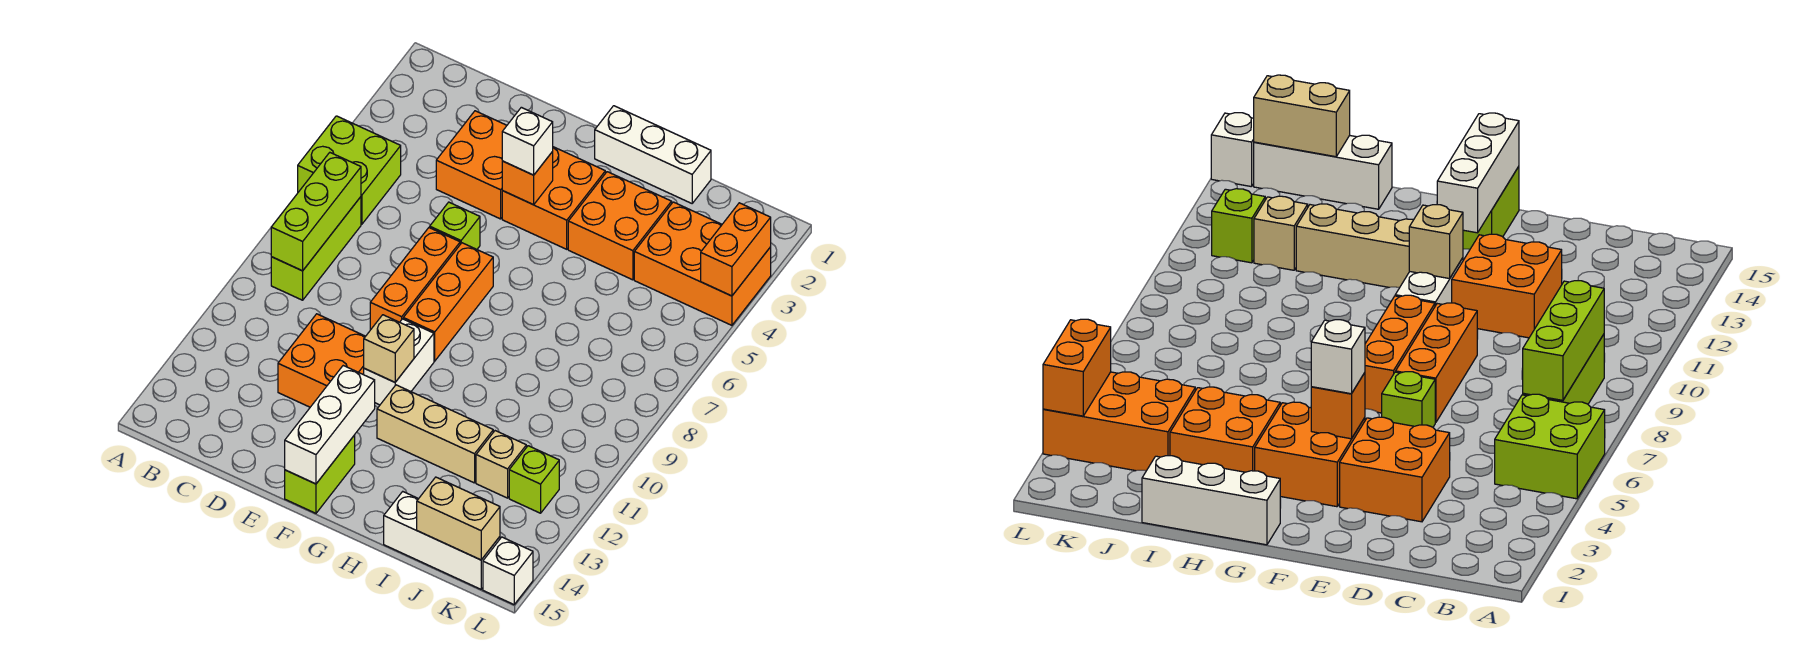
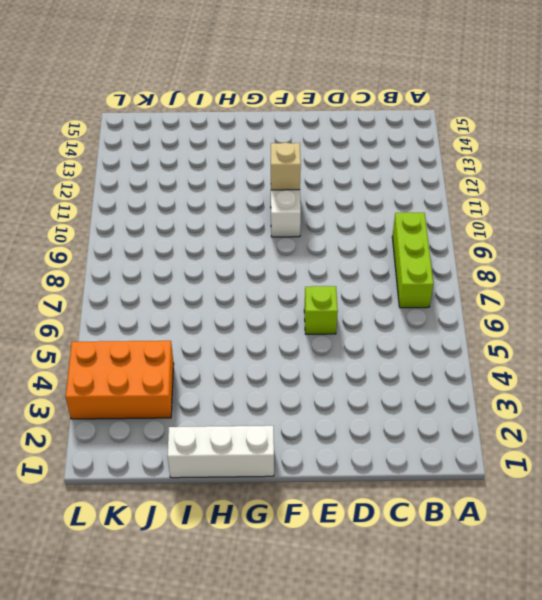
none -> lime 2x2 brick [298,116,401,224]
none -> orange 2x2 brick [436,111,507,219]
none -> orange 2x2 brick [278,314,366,407]

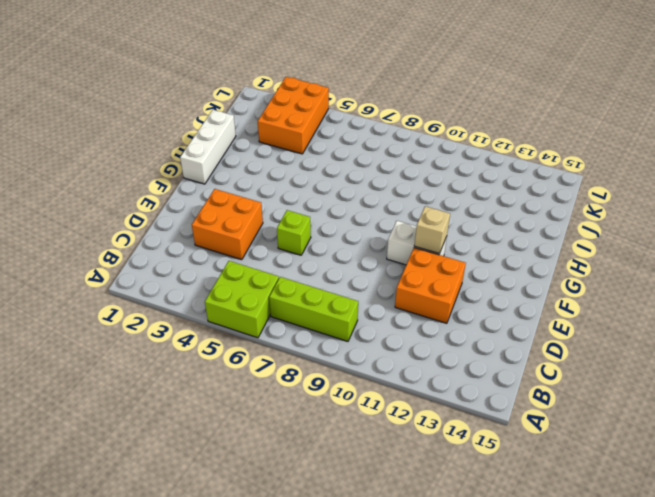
none -> orange 1x3 brick [370,228,460,330]
none -> orange 2x2 brick [502,147,605,249]
none -> orange 1x3 brick [403,243,493,361]

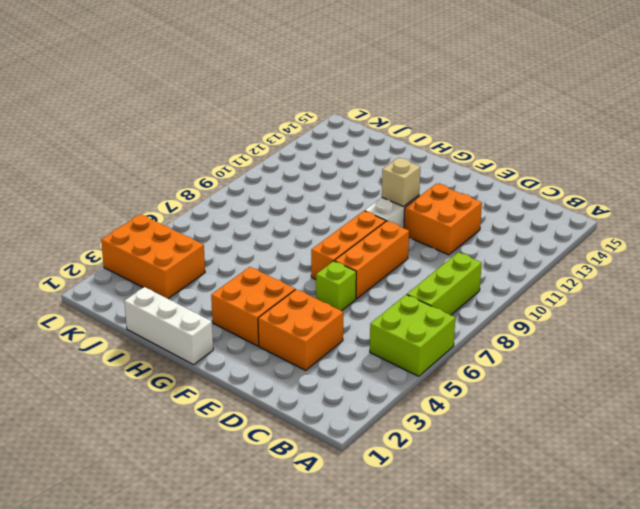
none -> lime 1x2 brick [285,435,355,513]
none -> tan 1x3 brick [377,385,493,483]
none -> orange 2x2 brick [568,172,672,280]

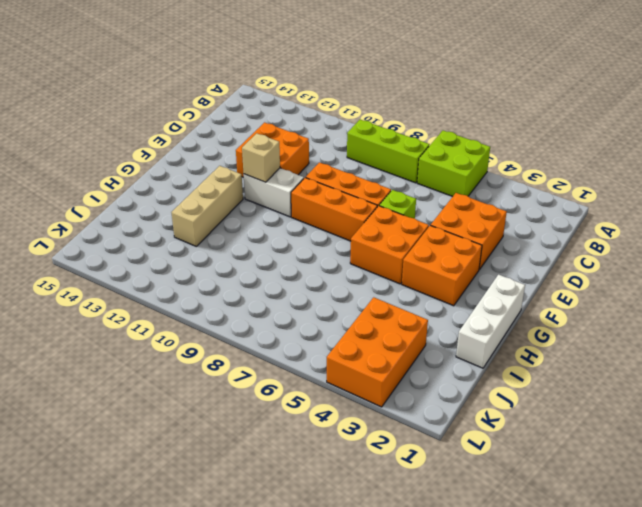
orange 2x2 brick [350,206,429,284] -> orange 2x2 brick moved to [568,172,672,280]
none -> lime 1x2 brick [285,435,355,513]
none -> white 1x3 brick [384,492,500,589]
none -> tan 1x1 brick [476,431,526,498]

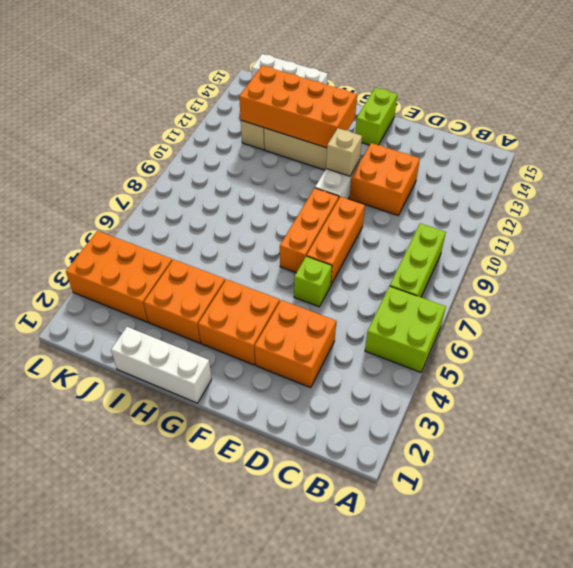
orange 2x4 brick [239,66,357,148] -> none
none -> lime 1x1 brick [509,446,559,513]
none -> white 1x1 brick [483,537,533,604]
none -> lime 1x3 brick [271,153,361,271]

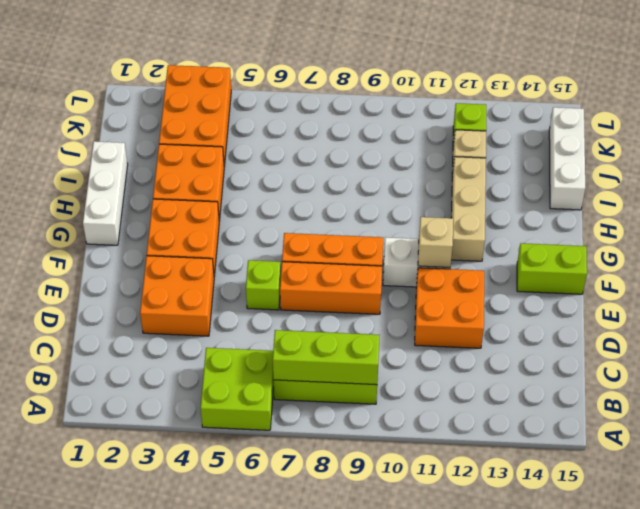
none -> white 1x1 brick [483,537,533,604]
none -> orange 1x1 brick [502,152,553,205]
none -> white 1x3 brick [285,366,375,484]

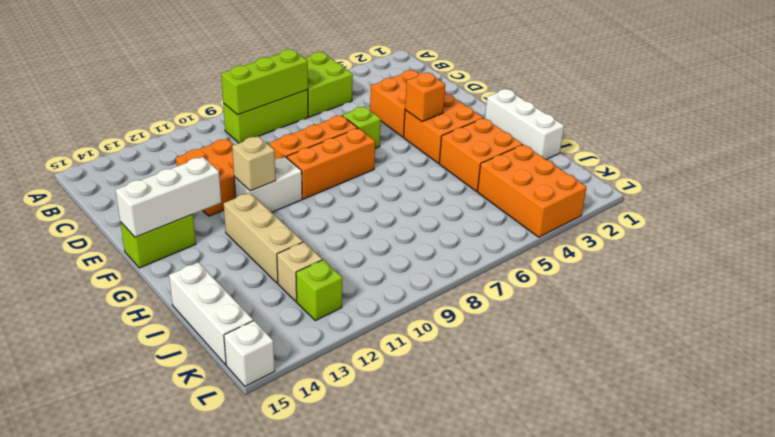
none -> tan 1x2 brick [417,477,500,560]
none -> orange 1x2 brick [701,203,771,296]
none -> white 1x1 brick [502,107,553,175]

